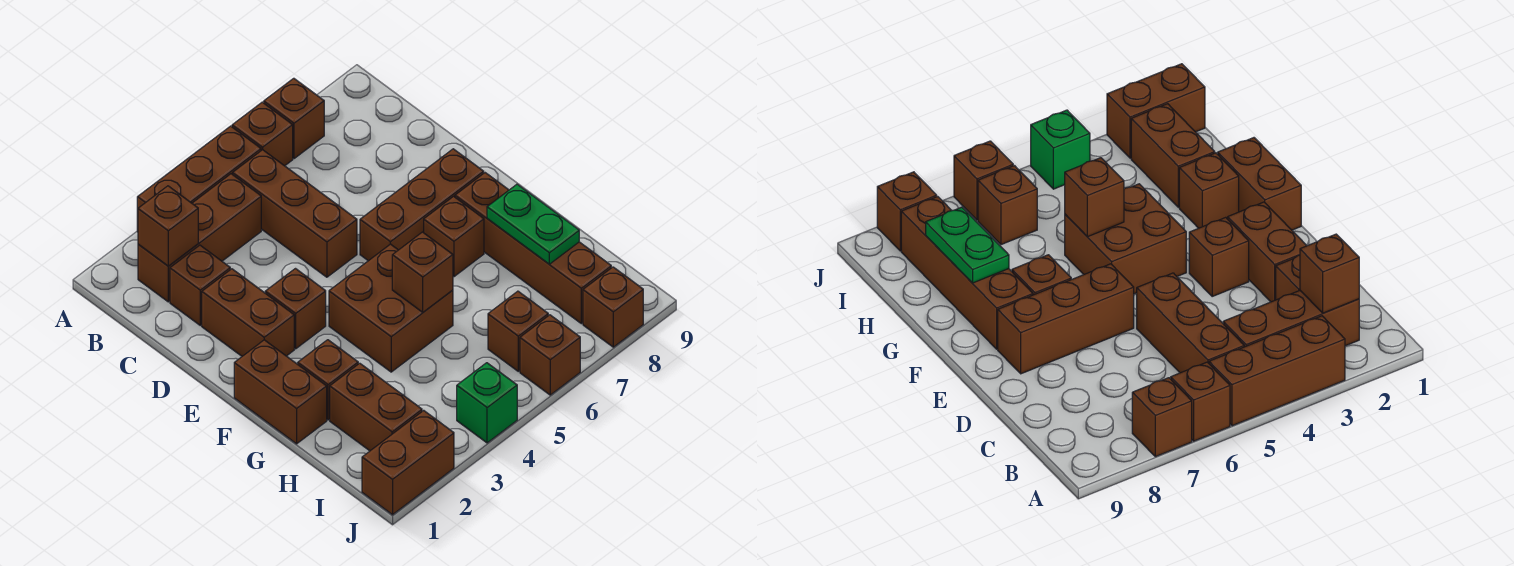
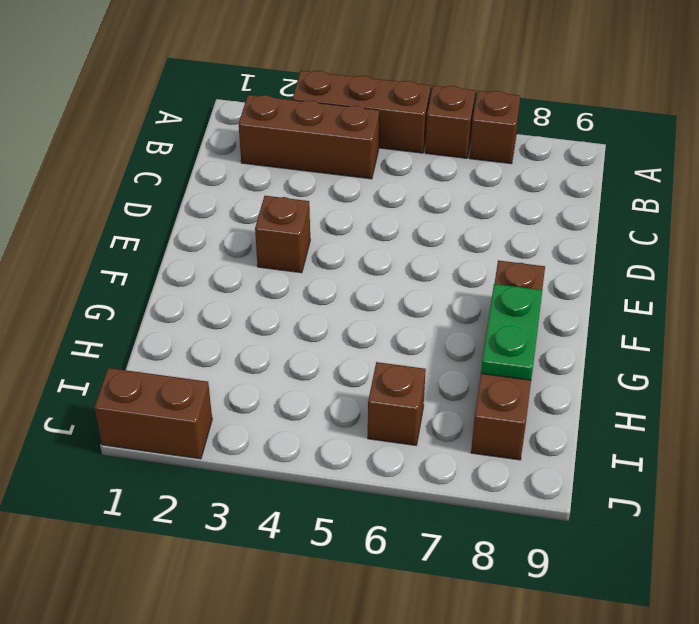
none -> brown 1x3 brick [233,150,357,277]
none -> brown 1x1 brick [170,245,230,325]
none -> brown 1x2 brick [202,269,294,356]

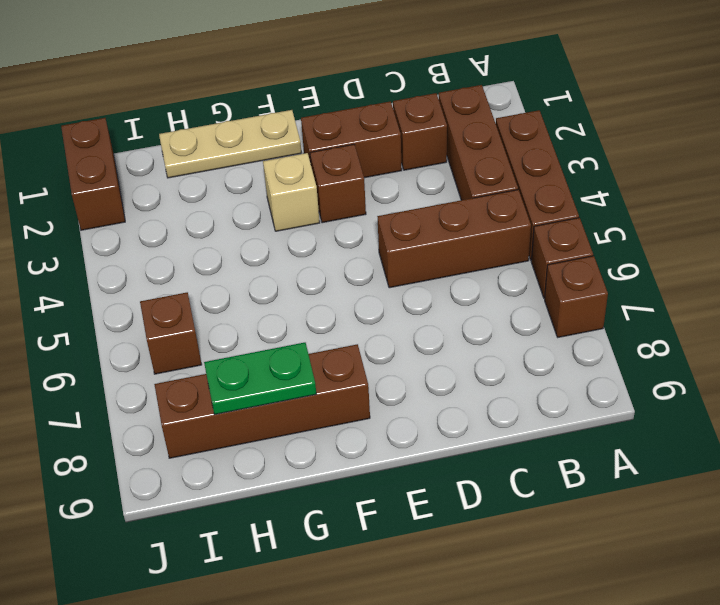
tan 1x3 plate [159,110,302,178] -> brown 1x2 brick [234,340,327,444]
tan 1x1 brick [263,153,320,231] -> none
none -> brown 1x3 brick [360,149,484,261]
none -> brown 2x2 brick [329,244,453,372]
none -> brown 1x1 brick [424,196,484,277]

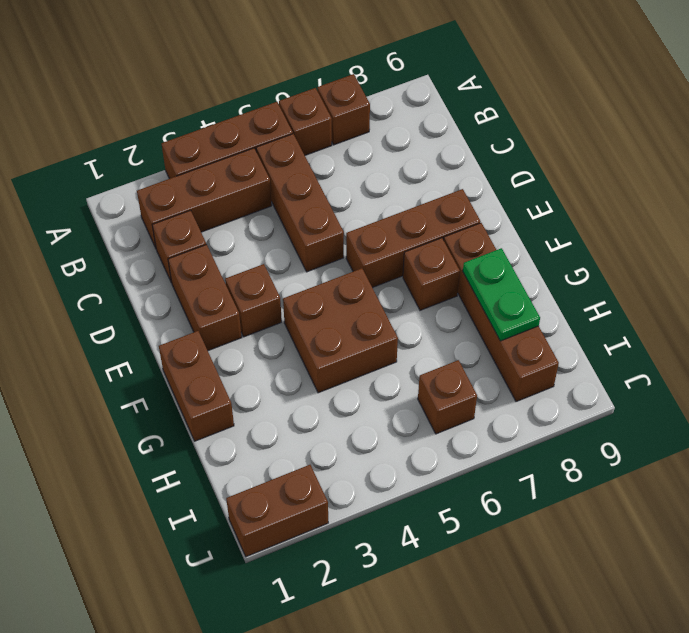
none -> brown 1x1 brick [298,340,358,420]
none -> brown 1x2 brick [330,363,422,451]
none -> green 1x1 brick [457,363,517,443]

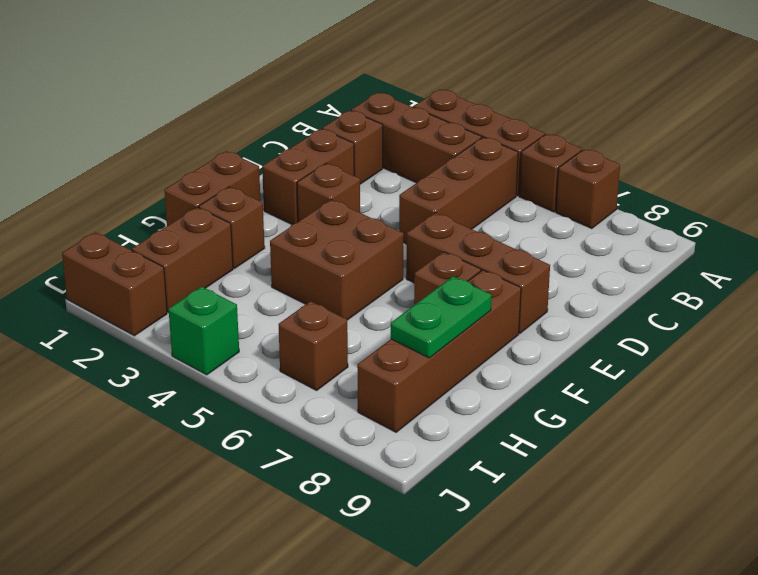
none -> brown 1x1 brick [520,315,580,395]
none -> brown 1x1 brick [583,267,643,347]
none -> brown 1x1 brick [138,186,198,266]

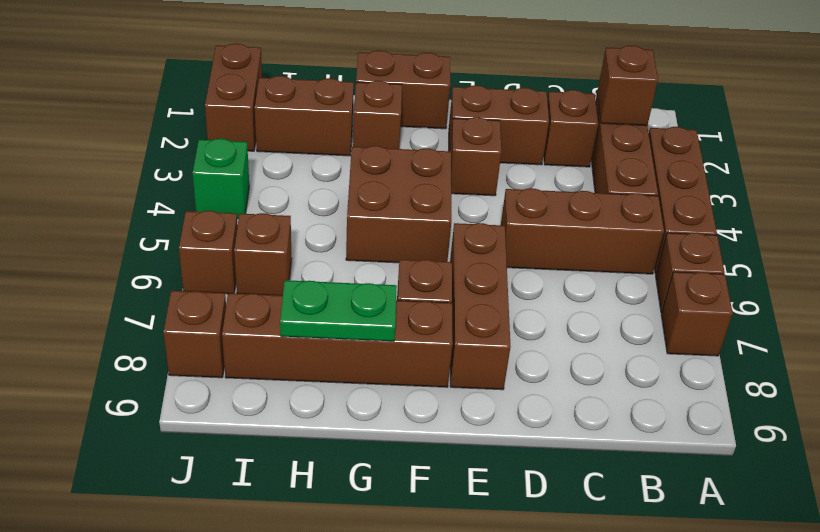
none -> brown 1x1 brick [392,232,453,312]

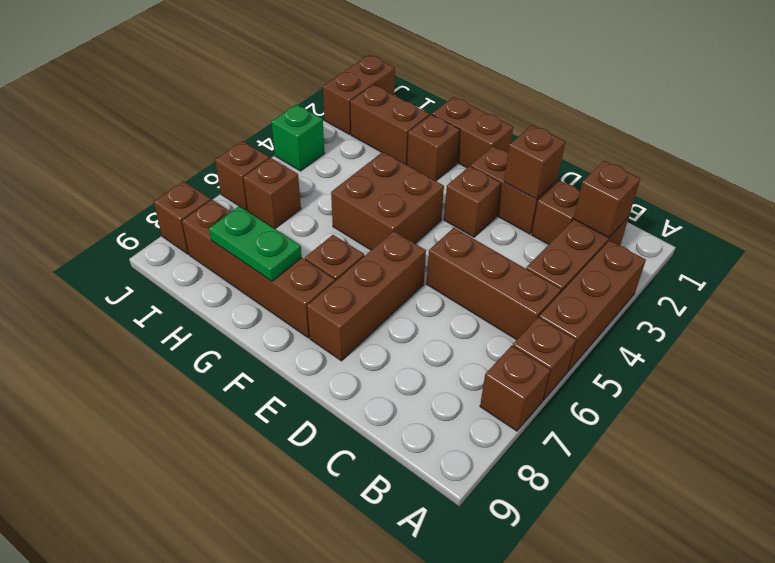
brown 1x1 brick [504,125,565,199] -> brown 1x1 brick moved to [392,232,453,312]

